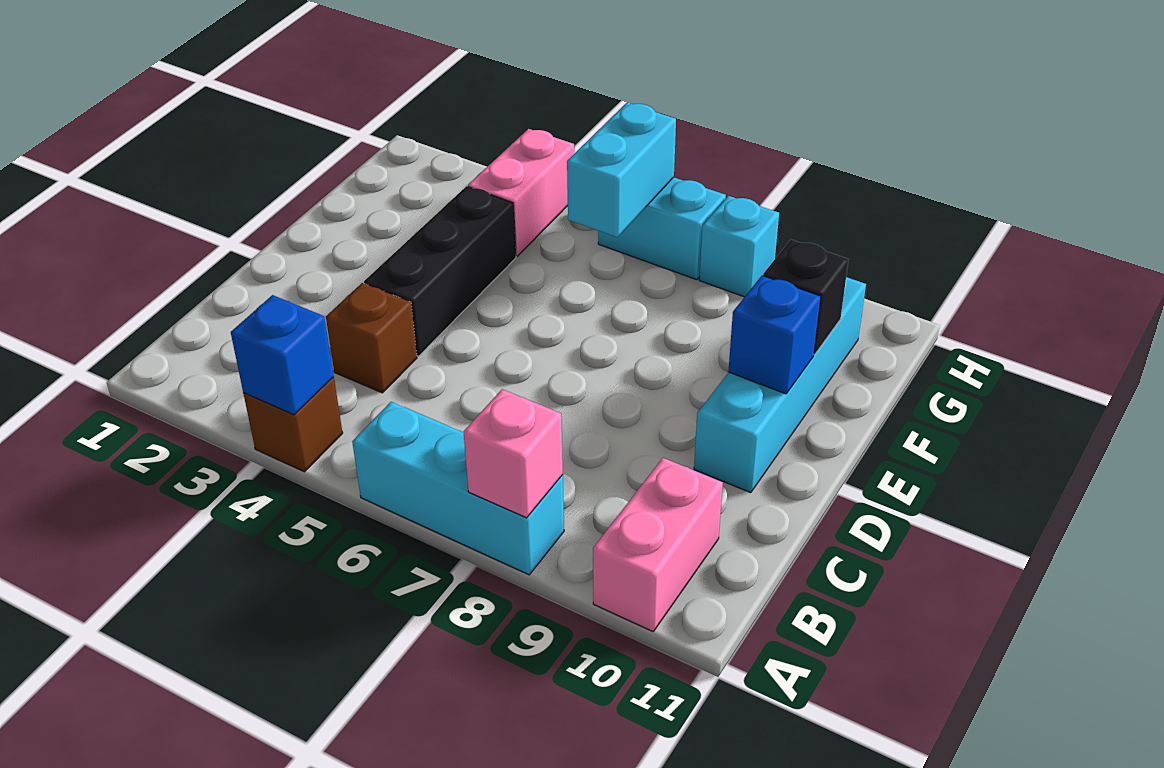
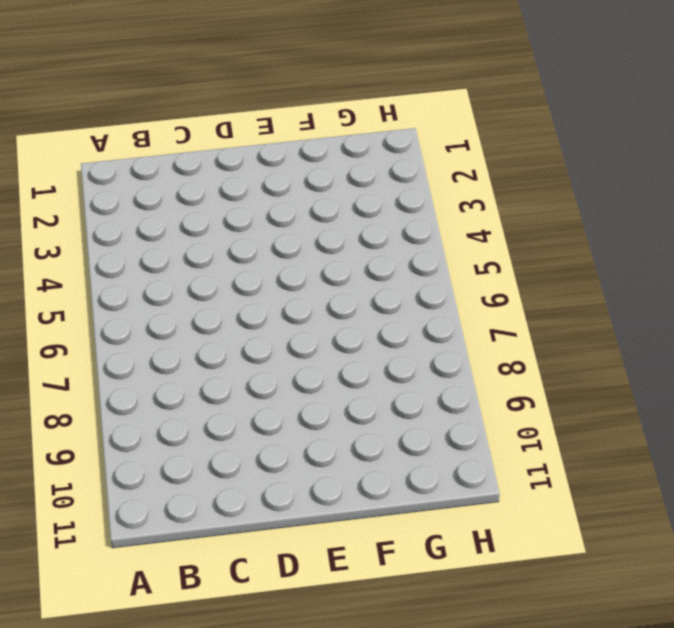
none -> brown 1x1 brick [243,377,343,472]
none -> cyan 1x3 brick [352,402,564,575]
none -> pink 1x2 brick [593,458,723,631]

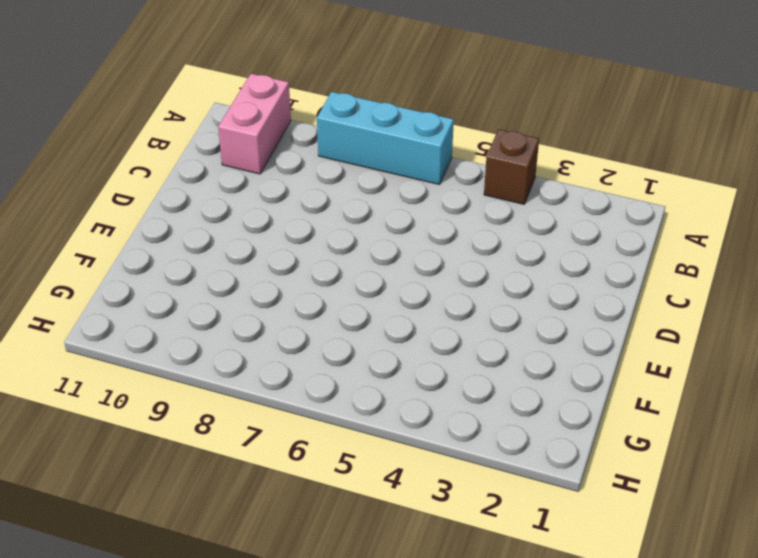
none -> brown 1x1 brick [326,283,417,393]
none -> black 1x3 brick [364,186,516,356]
none -> cyan 1x4 brick [694,277,866,493]

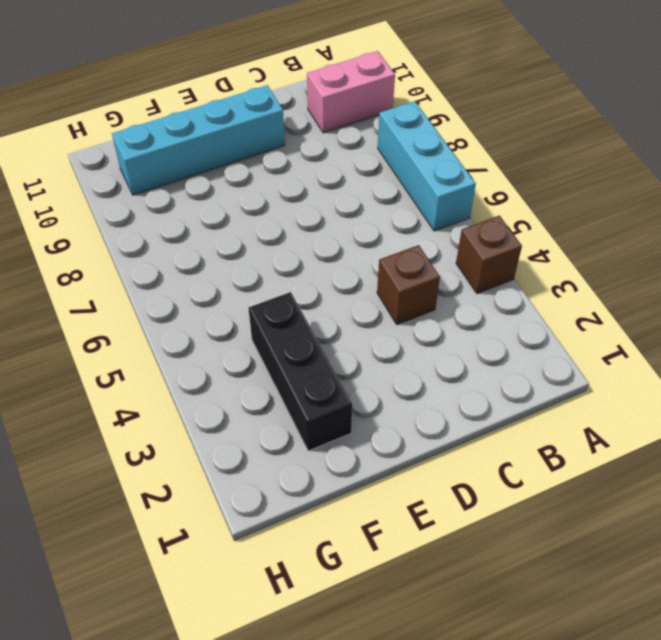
black 1x3 brick [248,292,352,451] -> black 1x3 brick turned to [364,186,516,356]
none -> pink 1x2 brick [468,129,574,256]
none -> cyan 1x2 brick [598,177,726,280]
none -> cyan 1x1 brick [699,196,779,297]

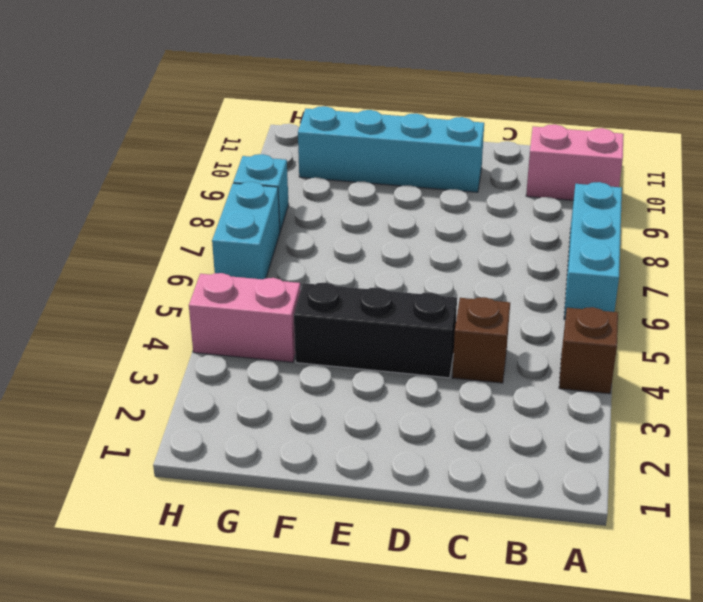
none -> blue 1x1 brick [231,295,334,415]
none -> pink 1x1 brick [464,389,563,518]
none -> blue 1x1 brick [728,276,821,394]

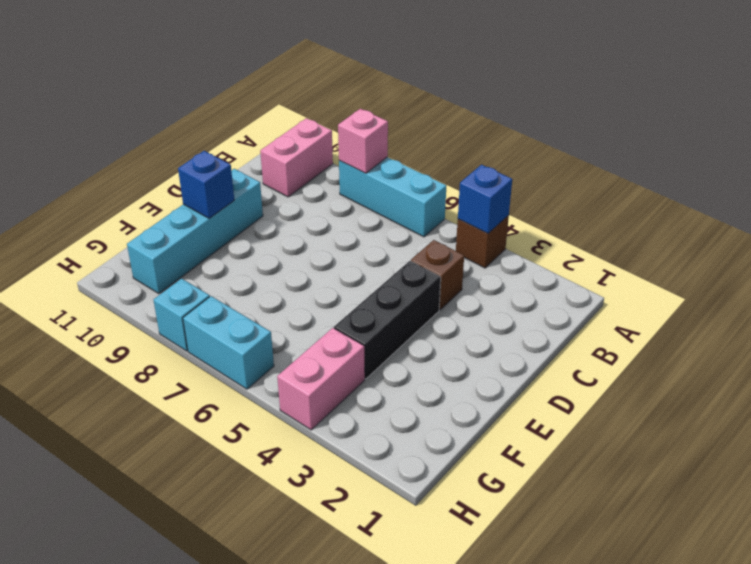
none -> black 1x1 brick [763,239,849,354]
none -> cyan 1x2 brick [567,103,676,237]

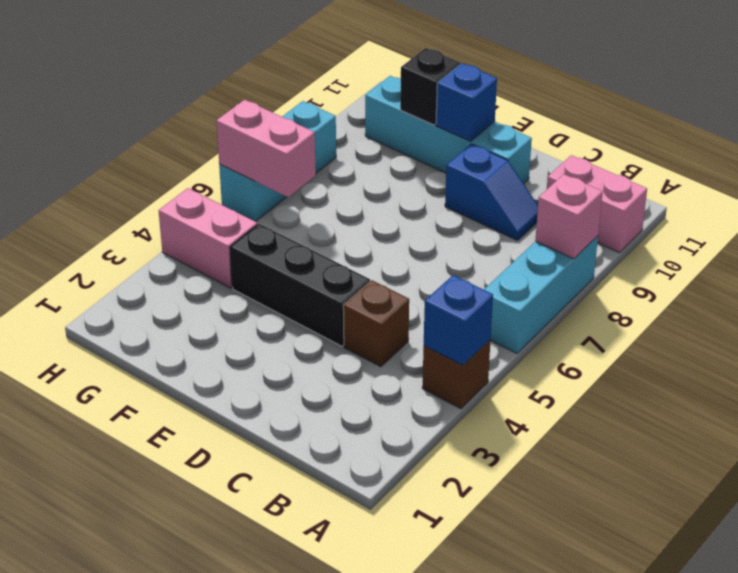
blue 1x2 slope [445,144,538,240] -> none
pink 1x2 brick [216,100,316,197] -> cyan 1x2 brick [567,103,676,237]

